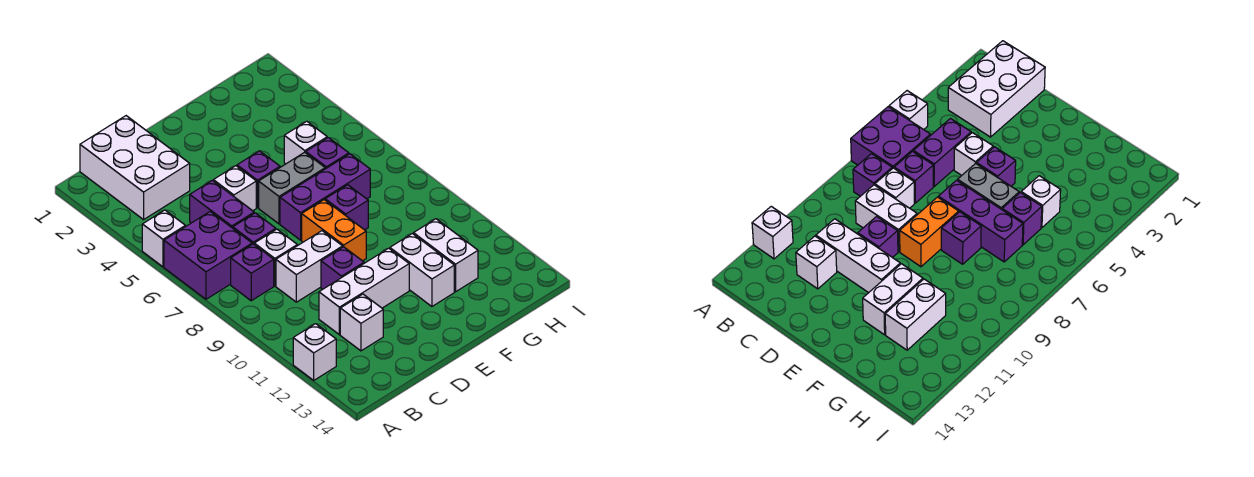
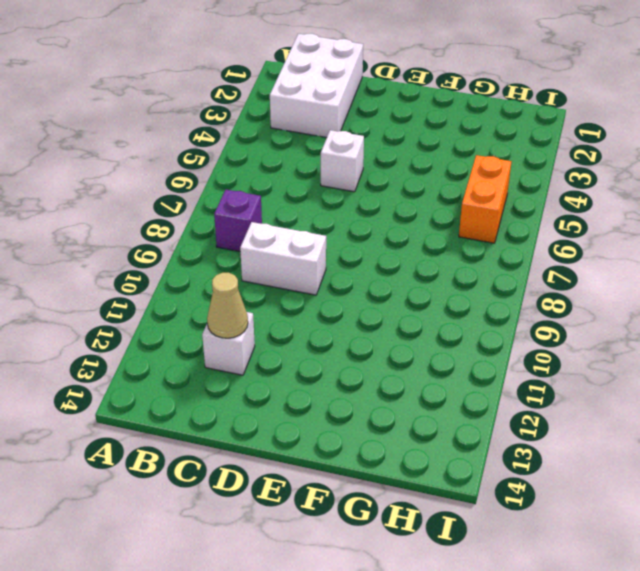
tan 1x1 cone [207,273,248,338] -> none
orange 1x2 brick [459,155,512,243] -> orange 1x2 brick moved to [302,200,366,261]
none -> white 1x1 brick [142,210,186,267]
none -> purple 2x2 brick [164,212,252,299]
none -> white 1x1 brick [293,324,336,380]

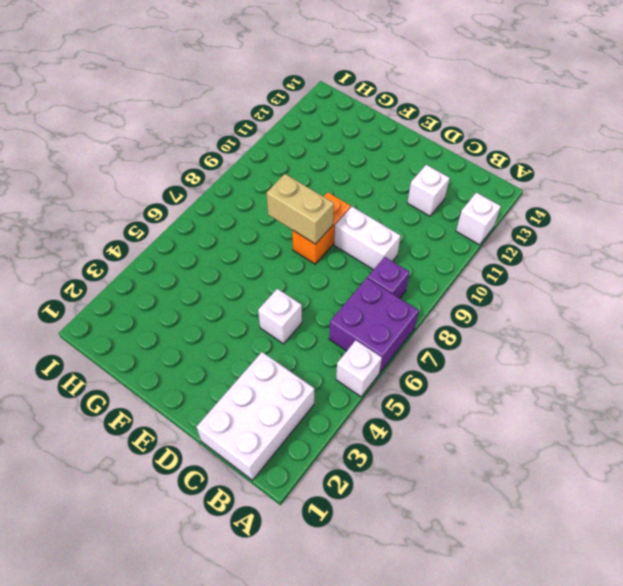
tan 1x2 brick [267,174,334,244] -> none
none -> purple 1x2 brick [190,181,254,228]
none -> purple 1x1 brick [233,213,276,244]
none -> white 1x1 brick [254,229,297,286]

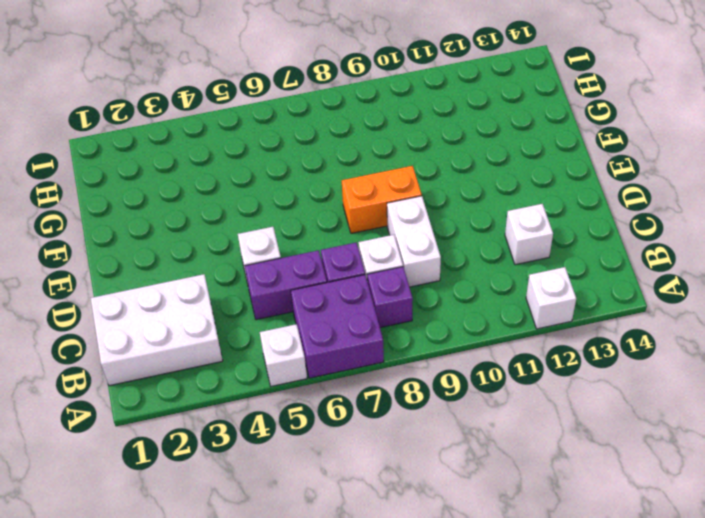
none -> white 1x3 brick [319,248,409,335]
none -> purple 1x1 brick [321,247,364,290]
none -> purple 1x1 brick [237,151,280,208]

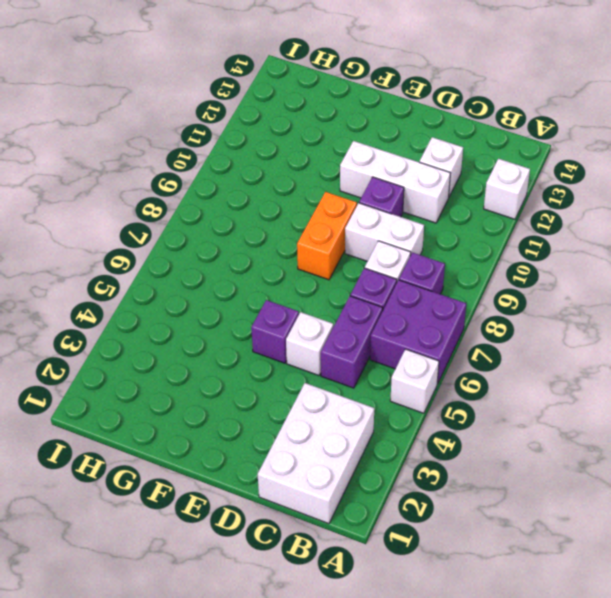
none -> grey 1x2 brick [259,152,325,224]
none -> purple 1x3 brick [280,154,370,240]
none -> purple 1x1 brick [325,185,368,230]

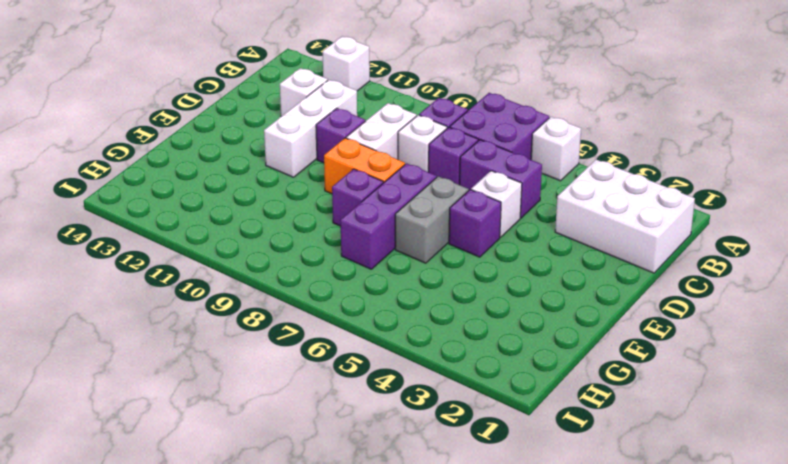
none -> white 1x2 brick [390,234,454,306]
none -> white 1x1 brick [284,121,327,164]
none -> purple 1x1 brick [306,138,349,169]

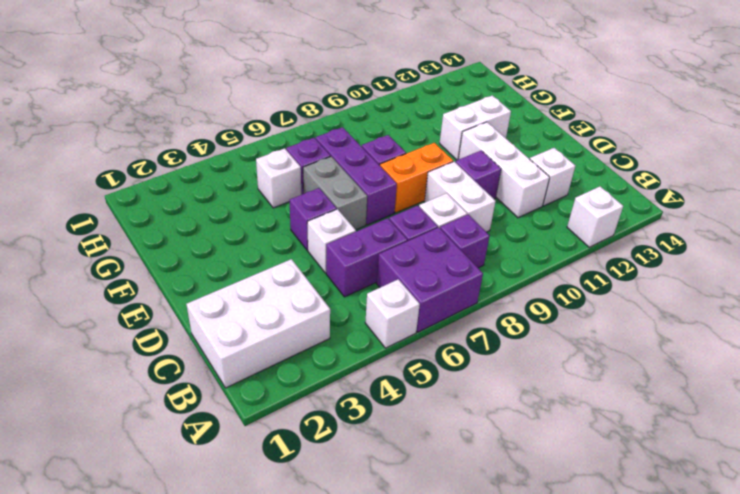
none -> white 1x2 brick [414,219,478,292]

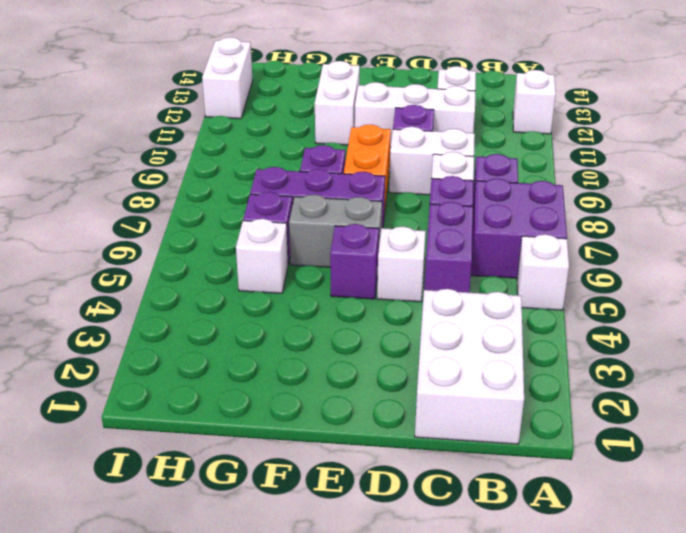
white 1x2 brick [202,37,253,119] -> white 1x2 brick moved to [414,219,478,292]

